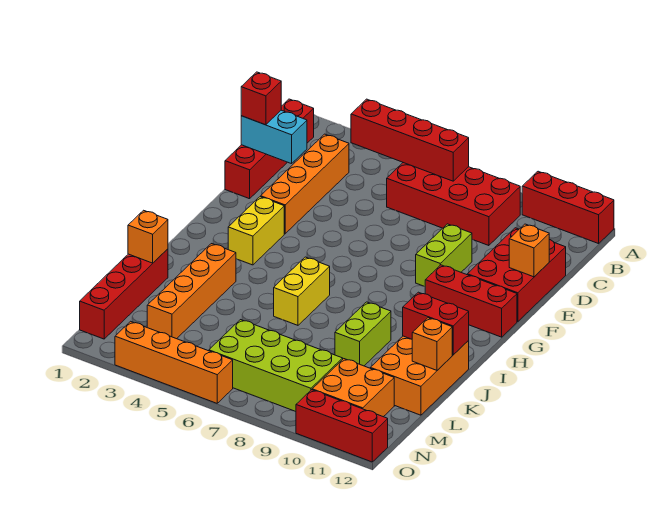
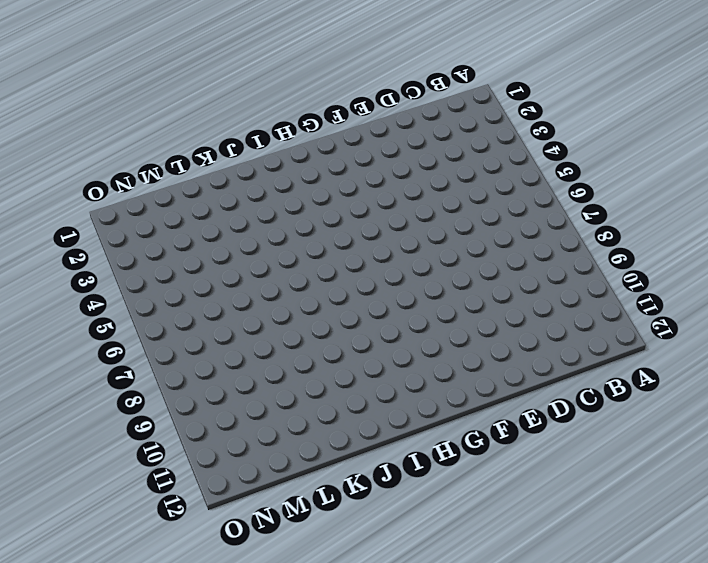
none -> red 1x3 brick [522,171,614,244]
none -> red 1x4 brick [225,99,314,199]
none -> red 2x4 brick [387,163,520,246]

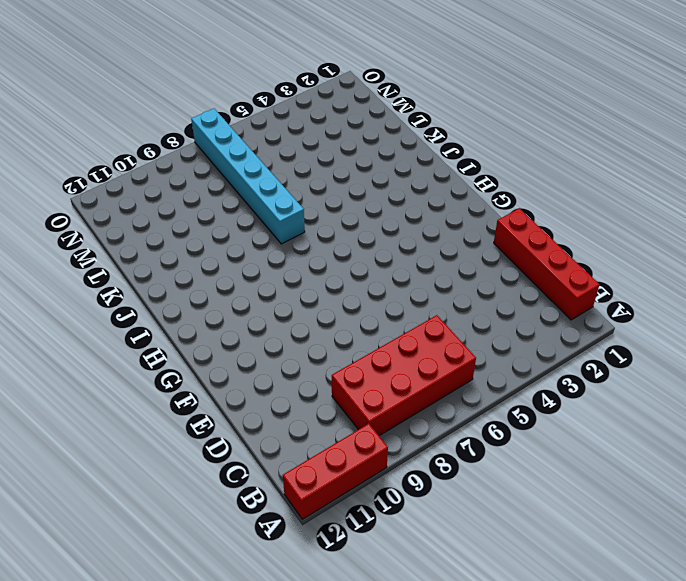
cyan 1x6 brick [191,108,305,244] -> lime 2x4 brick [209,320,343,412]
none -> orange 1x4 brick [261,134,349,234]
none -> red 2x3 brick [467,228,566,322]
none -> lime 1x2 brick [416,224,472,287]

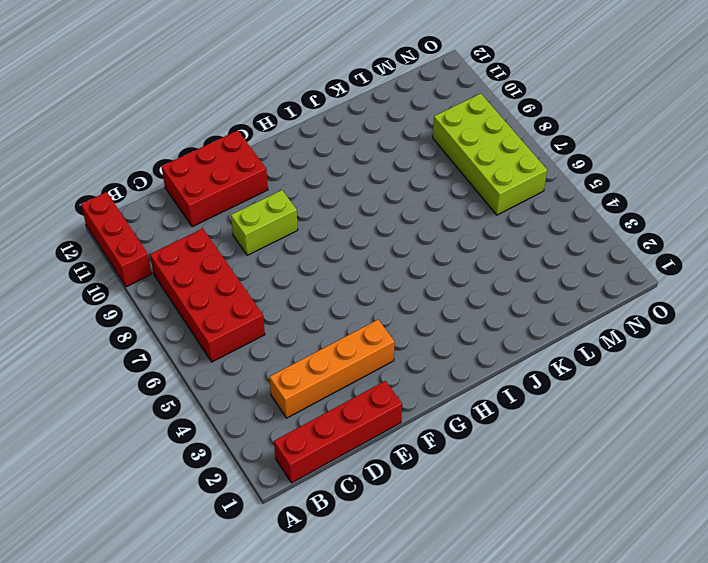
none -> yellow 1x2 brick [228,197,284,265]
none -> red 1x3 brick [425,265,517,337]
none -> yellow 1x2 brick [274,257,330,325]

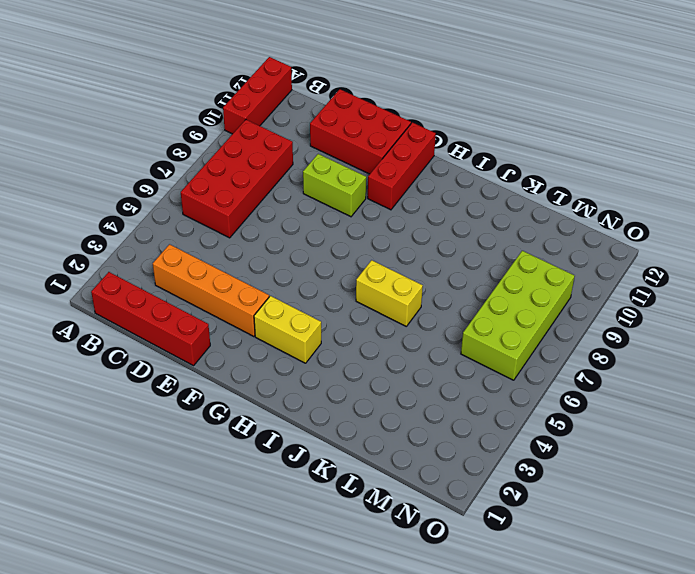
none -> orange 1x4 brick [147,244,236,339]
none -> lime 1x2 brick [335,302,391,366]
none -> orange 2x3 brick [370,336,469,415]

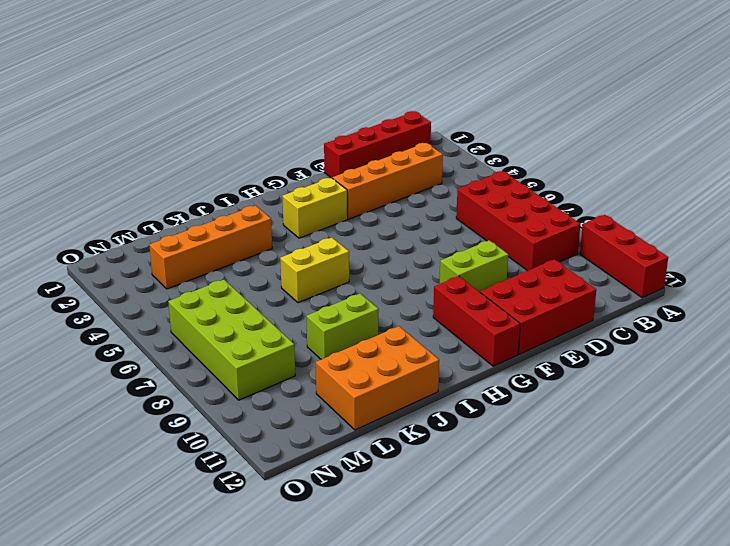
none -> red 1x4 brick [80,249,168,339]
none -> orange 2x2 brick [312,359,394,417]
none -> orange 1x4 brick [115,321,233,403]

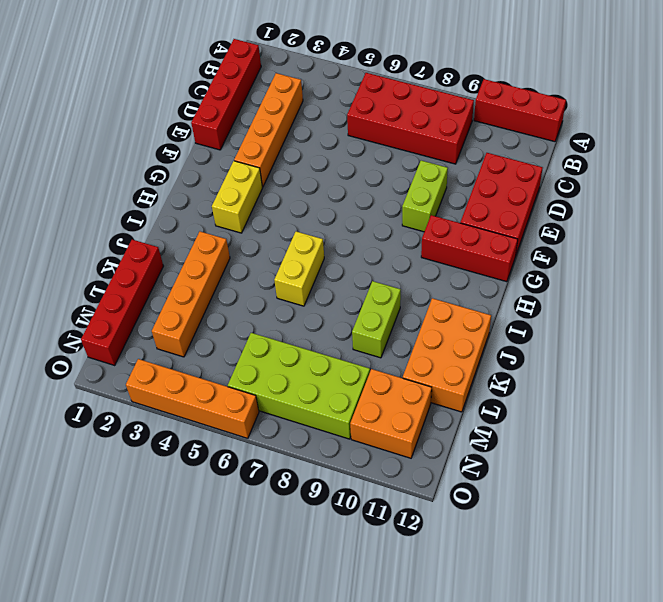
none -> red 1x3 brick [296,390,388,462]
none -> red 1x4 brick [351,99,469,181]
none -> cyan 1x2 brick [241,110,307,164]

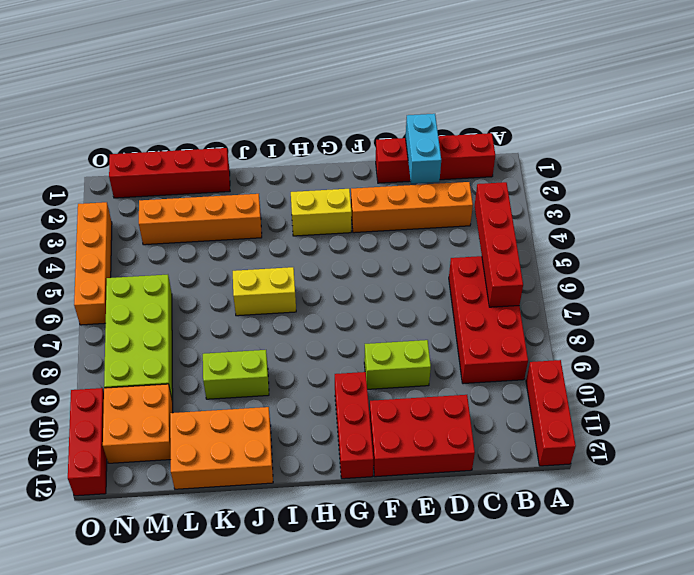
none -> orange 1x1 brick [509,224,549,277]
none -> red 1x2 brick [403,292,469,355]
none -> orange 1x1 brick [128,210,168,263]

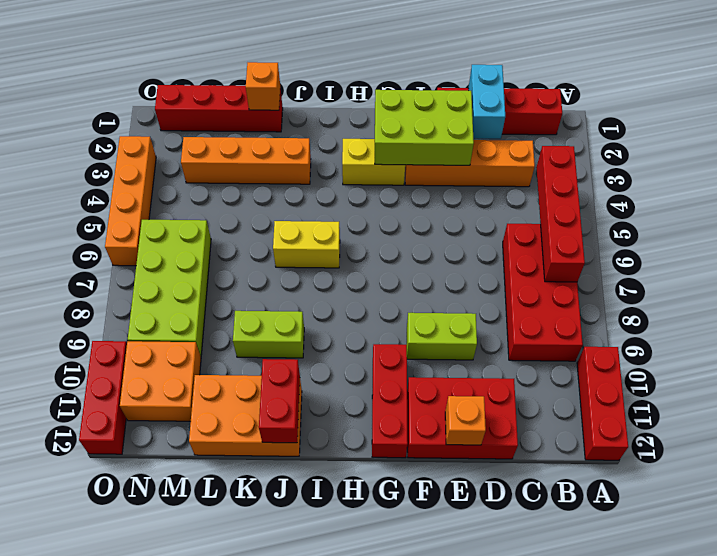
lime 2x3 brick [375,90,474,165] -> none
none -> orange 1x1 brick [412,318,452,370]
none -> red 1x1 brick [241,72,281,125]

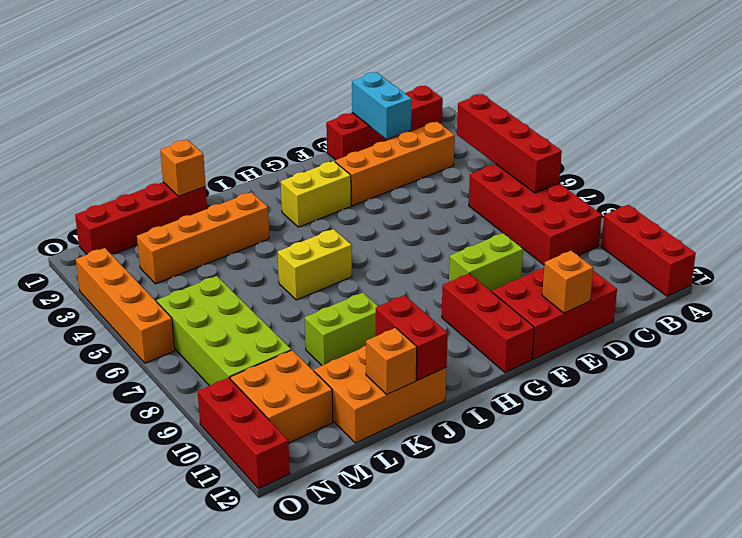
none -> red 1x1 brick [241,72,281,125]

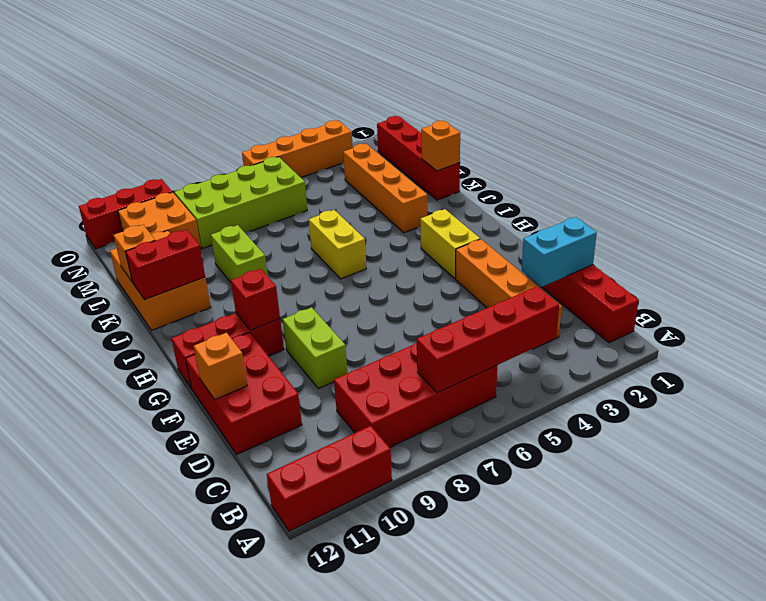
red 1x1 brick [231,269,280,330] -> red 1x1 brick moved to [241,72,281,125]

